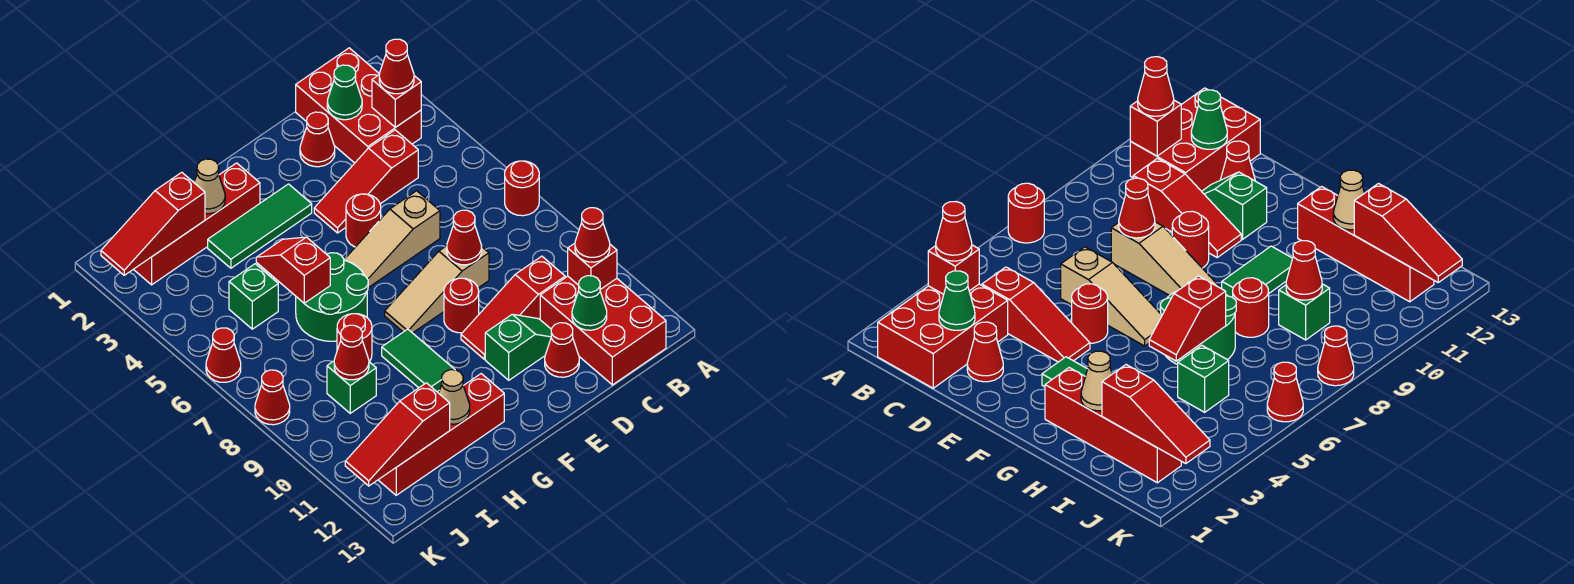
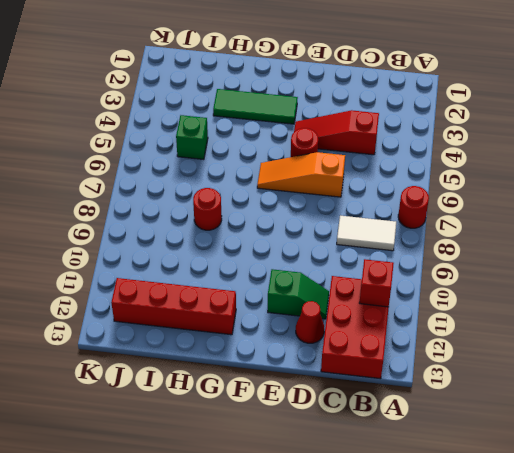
white 1x2 tile [337,216,396,251] -> none
orange 1x3 slope [257,152,345,197] -> tan 1x3 slope [344,191,440,288]
none -> red 2x3 brick [296,48,421,163]
none -> red 1x3 slope [461,256,565,359]
none -> red 1x1 cone [300,112,335,167]
none -> tan 1x3 slope [385,246,489,333]

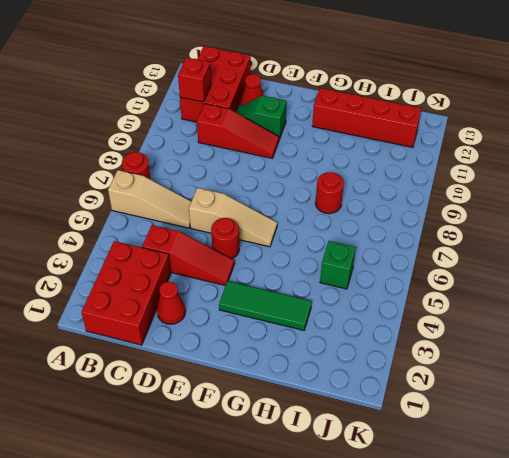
tan 1x3 slope [108,170,191,228] -> tan 1x3 slope moved to [385,246,489,333]
none -> red 1x1 round brick [444,278,479,333]
none -> red 1x4 brick [134,163,260,285]
none -> green 2x2 round brick [296,253,368,341]
none -> green 1x2 tile [382,329,455,392]

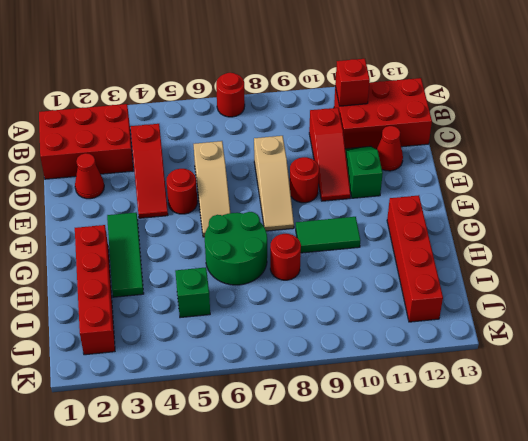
none -> green 1x1 brick [327,361,376,413]
none -> red 1x1 cone [206,328,241,382]
none -> red 1x1 cone [255,370,290,425]
none -> red 1x1 brick [372,75,421,127]

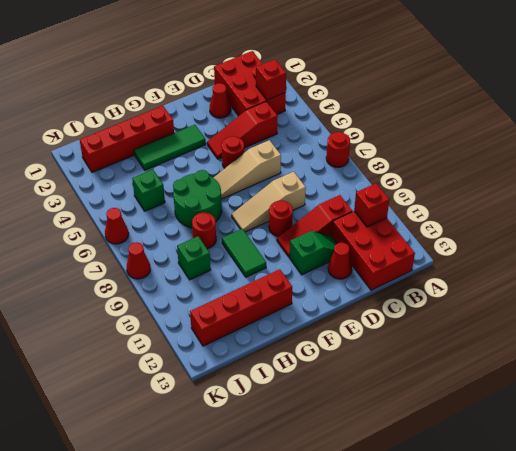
none -> green 1x1 cone [327,65,362,120]
none -> green 1x1 cone [572,276,607,330]
none -> red 1x1 cone [447,210,482,265]
none -> tan 1x1 cone [194,159,225,214]

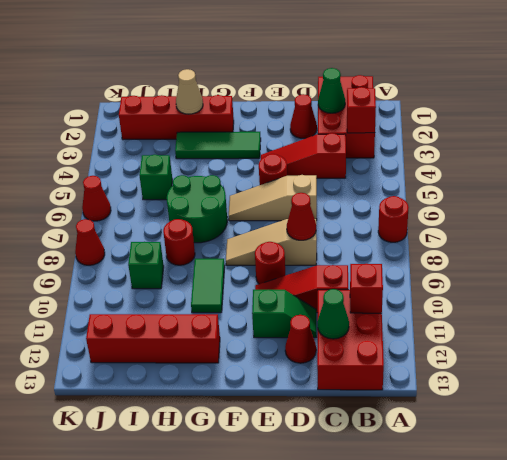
none -> red 1x2 slope [256,237,330,303]
none -> tan 1x1 cone [439,370,470,424]
none -> red 1x3 slope [101,172,205,275]
none -> red 1x1 cone [334,325,369,380]

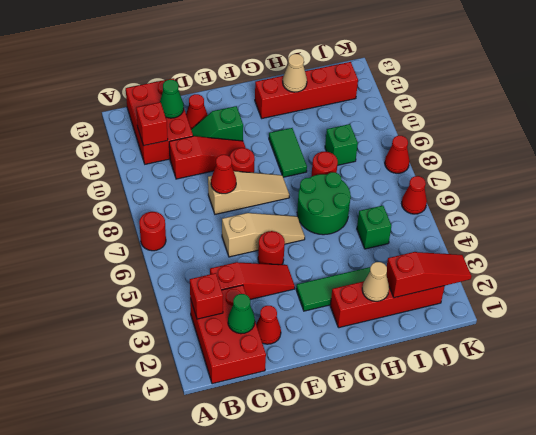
none -> red 1x2 slope [256,237,330,303]
none -> red 1x1 cone [334,325,369,380]
none -> red 1x3 slope [345,383,450,486]
none -> red 1x1 cone [379,39,414,94]

